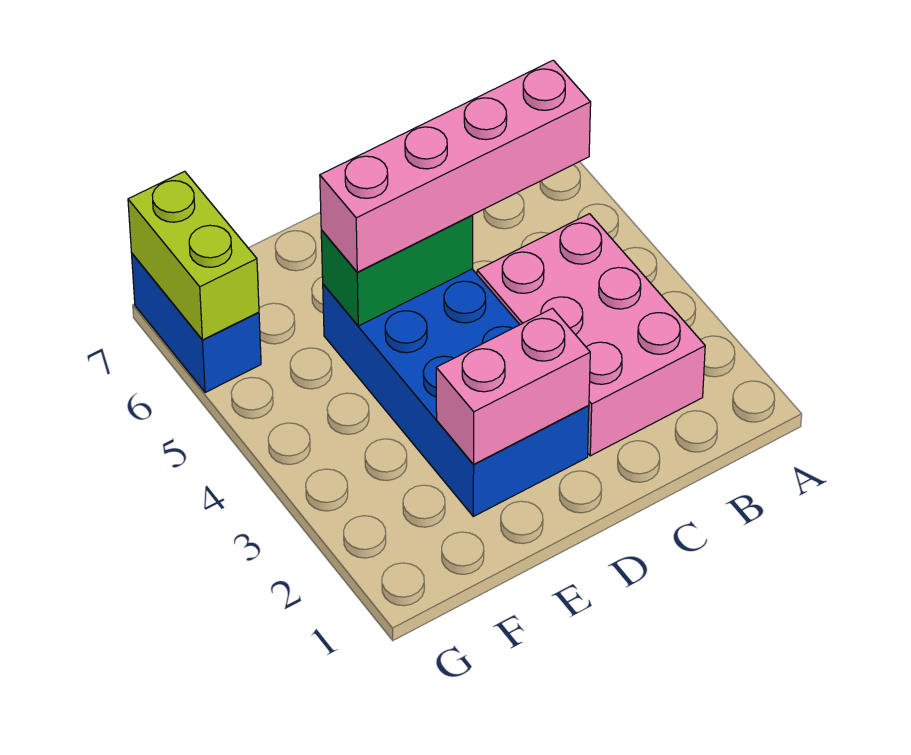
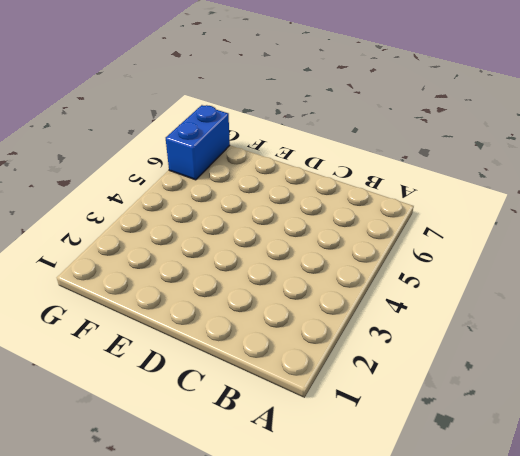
none -> pink 2x3 brick [477,214,705,456]
none -> blue 2x4 brick [323,269,589,516]

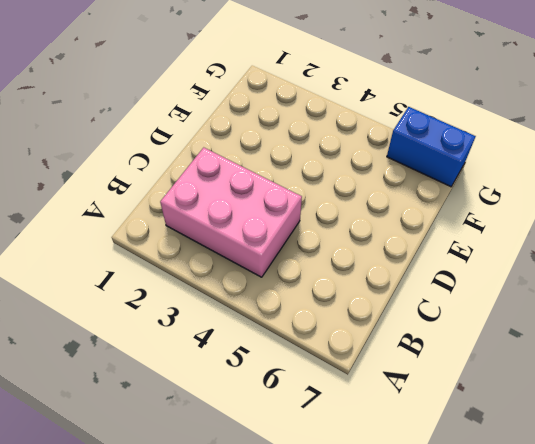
none -> blue 2x4 brick [323,269,589,516]
none -> pink 1x2 brick [436,308,590,464]

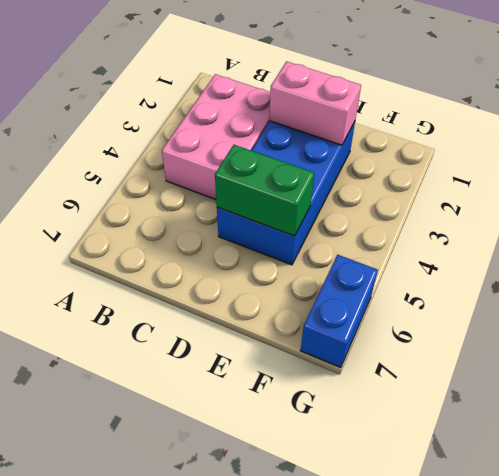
none -> lime 1x2 brick [128,171,259,340]
none -> pink 1x4 brick [320,60,591,272]

